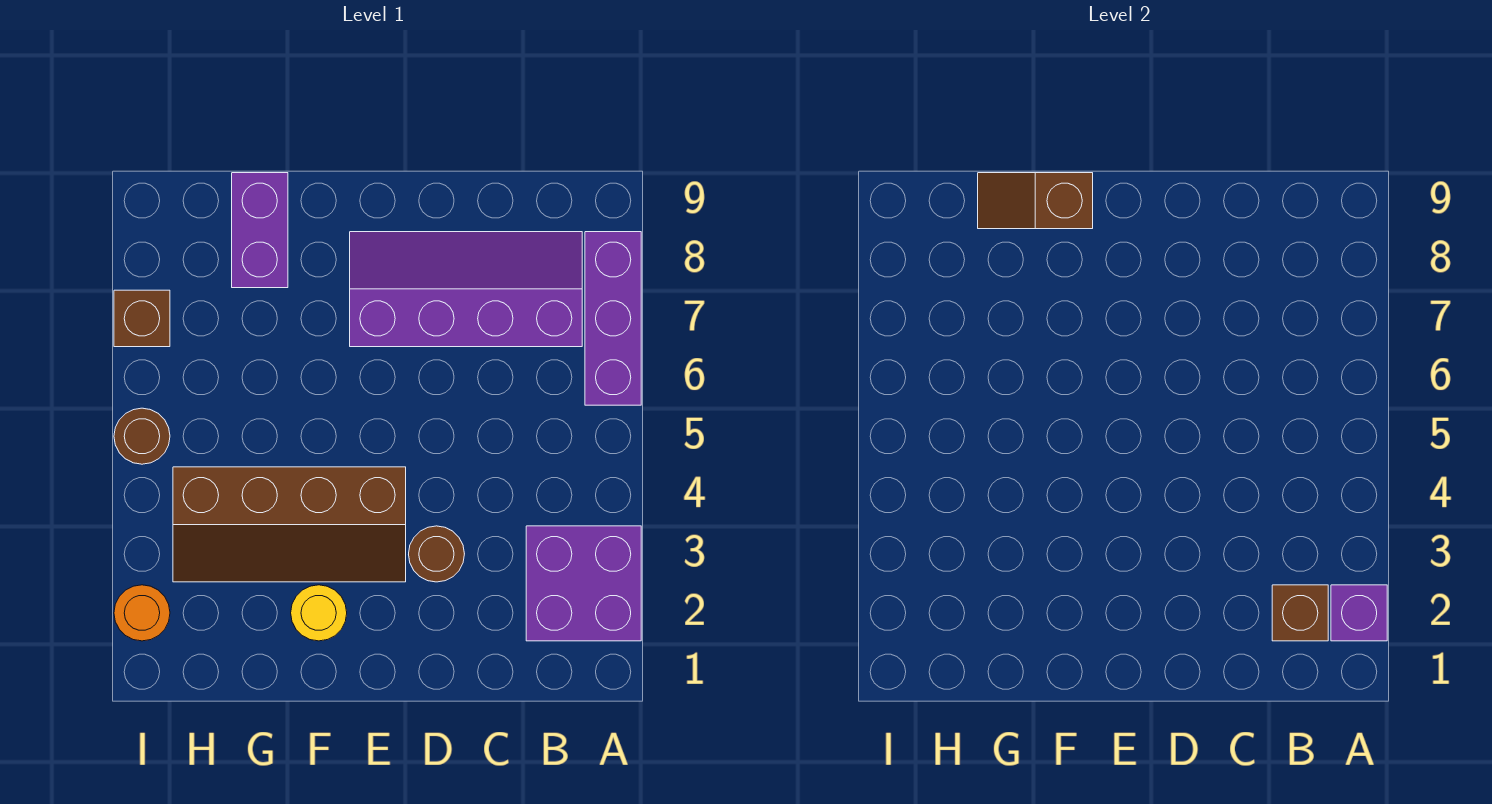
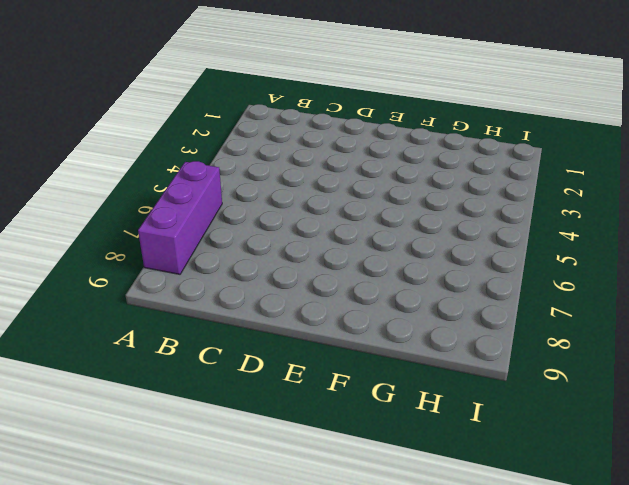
none -> purple 2x2 brick [526,526,641,641]
none -> purple 2x4 slope [350,232,582,347]
none -> brown 1x1 round brick [409,526,464,582]

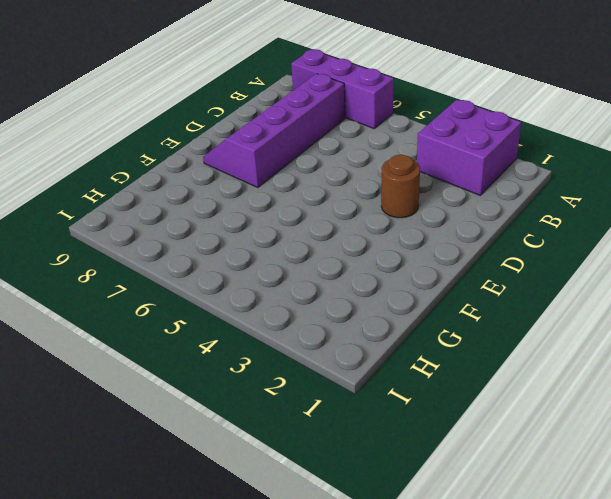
none -> brown 2x4 slope [173,467,406,582]
none -> yellow 1x1 round brick [291,585,347,641]
none -> purple 1x2 brick [232,173,288,288]

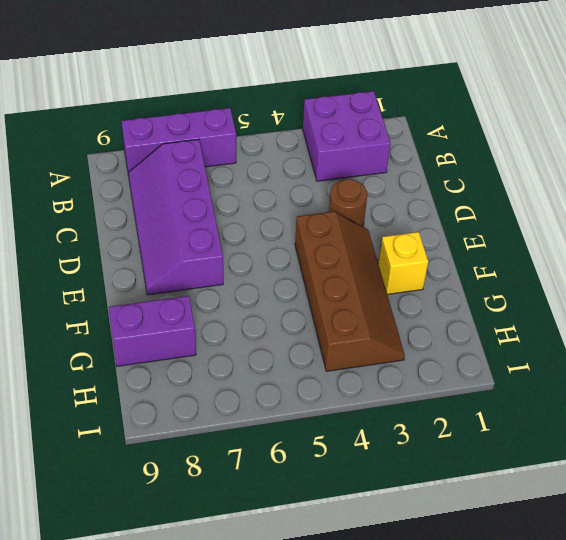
yellow 1x1 brick [378,232,428,294] -> yellow 1x1 round brick [291,585,347,641]
none -> orange 1x1 round brick [114,585,170,641]
none -> brown 1x1 round brick [114,408,170,464]
none -> brown 1x1 brick [114,290,170,347]

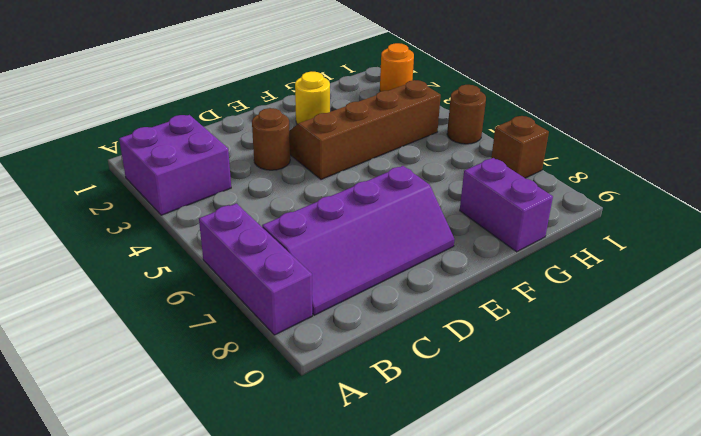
none -> purple 1x1 brick [1331,585,1387,641]
none -> brown 1x1 brick [1272,585,1328,641]
none -> brown 1x2 slope [978,173,1093,229]

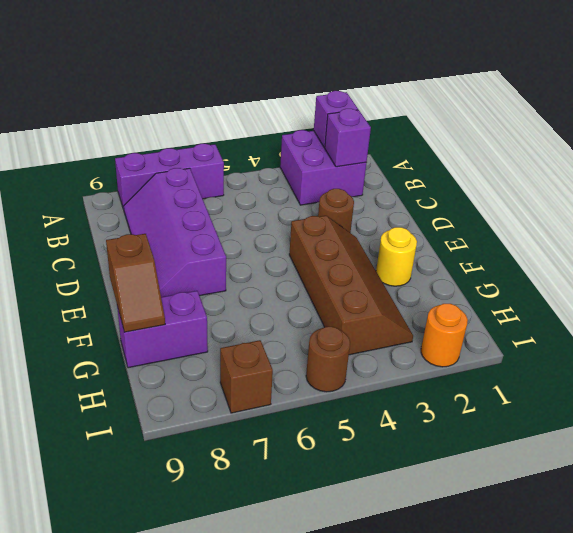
purple 1x1 brick [325,109,371,167] -> brown 1x1 brick [1272,585,1328,641]

